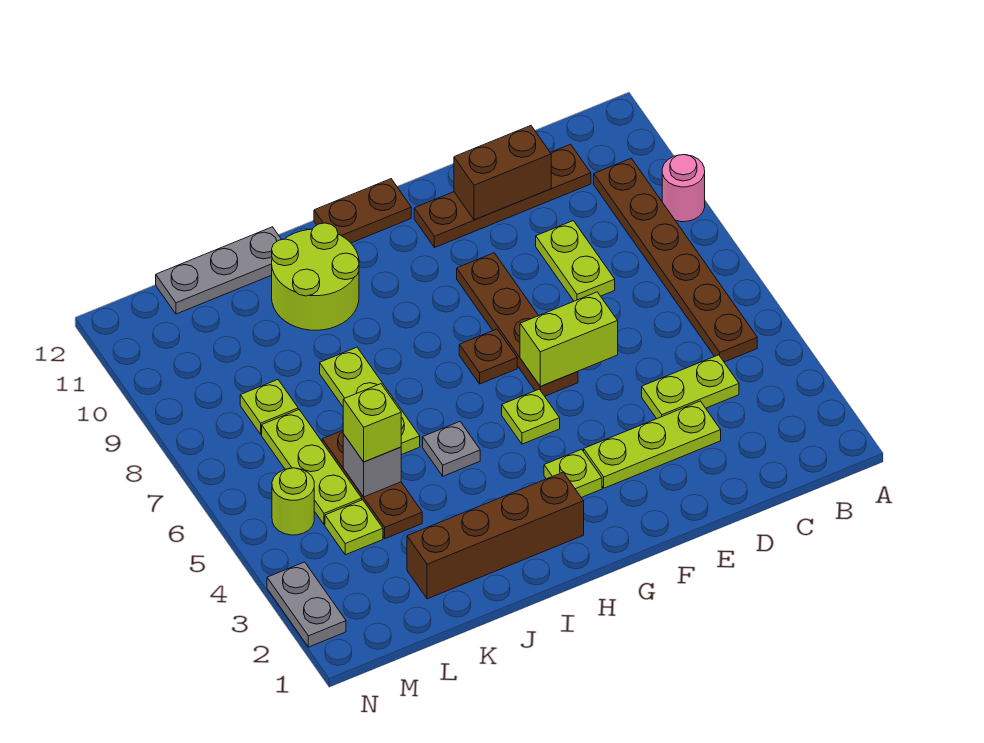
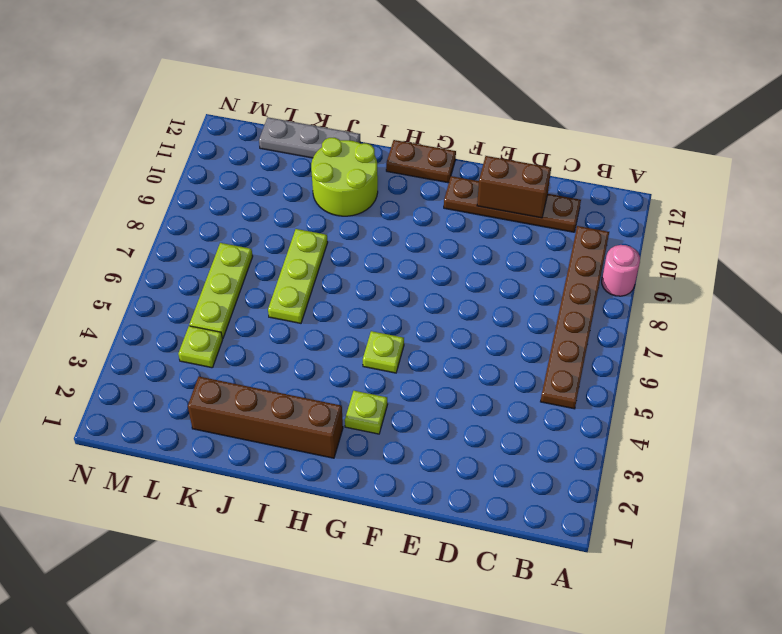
none -> lime 1x2 plate [642,355,739,419]
none -> lime 1x3 plate [584,401,721,488]
none -> lime 1x2 plate [536,221,615,301]

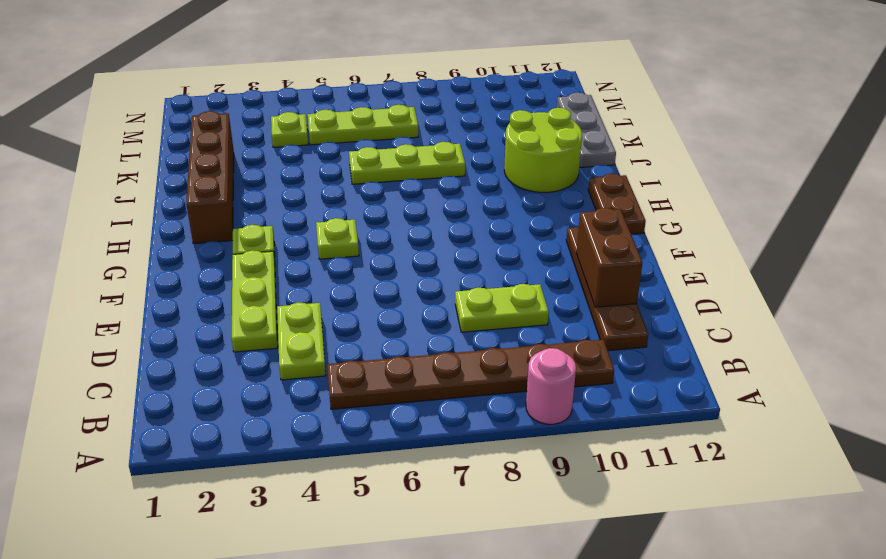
none -> brown 1x4 plate [457,253,578,396]
none -> brown 1x1 plate [459,329,517,384]
none -> grey 1x1 plate [423,422,480,476]

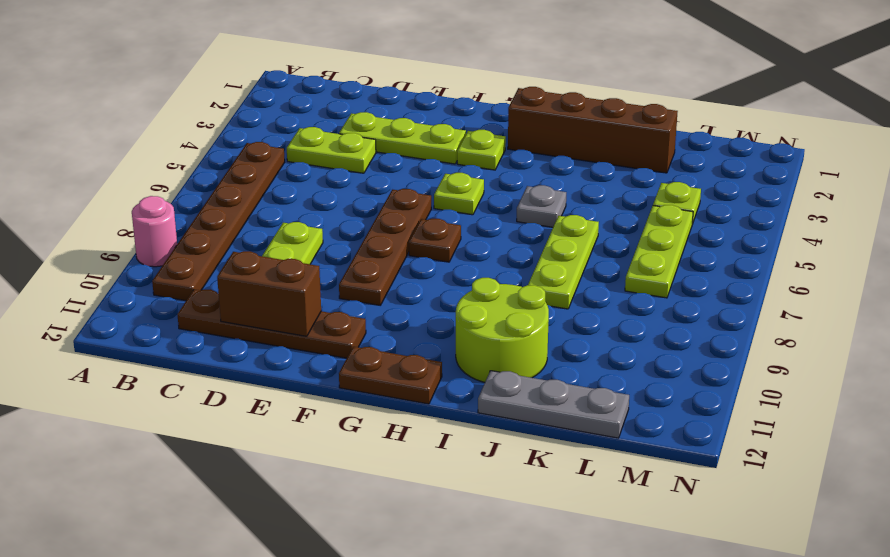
none -> brown 1x3 plate [322,431,422,539]
none -> lime 1x1 plate [240,380,298,434]
none -> lime 1x1 round brick [272,468,314,535]

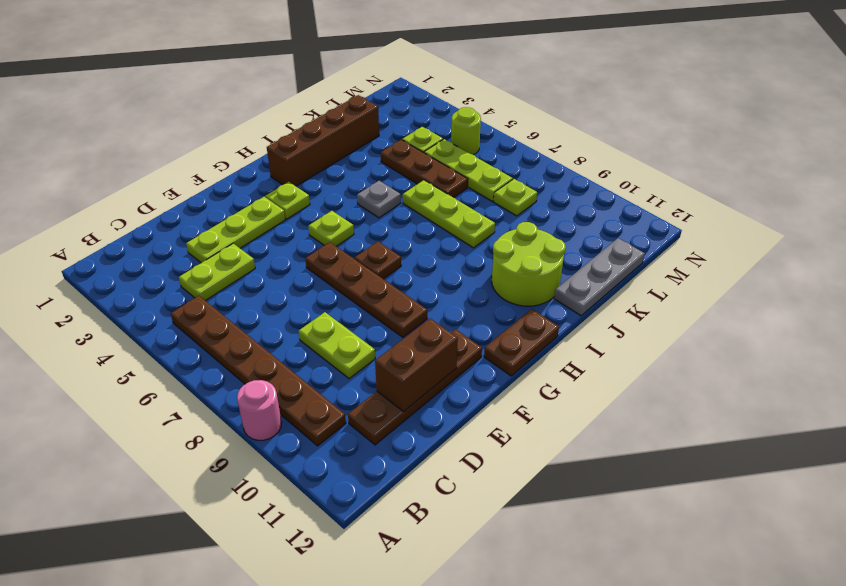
none -> grey 1x2 plate [267,562,346,647]
none -> lime 1x2 brick [520,292,618,386]
none -> grey 1x1 brick [343,434,401,497]

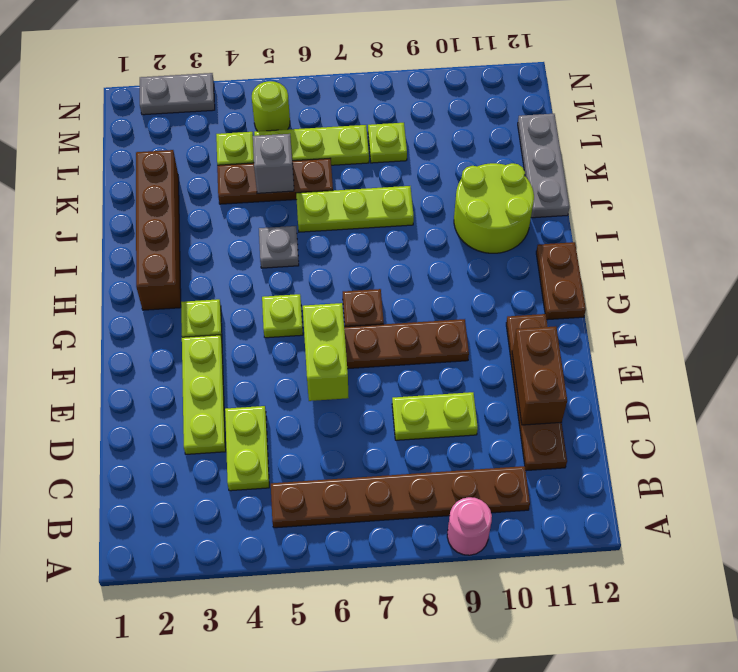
none -> lime 1x1 brick [343,384,401,462]

